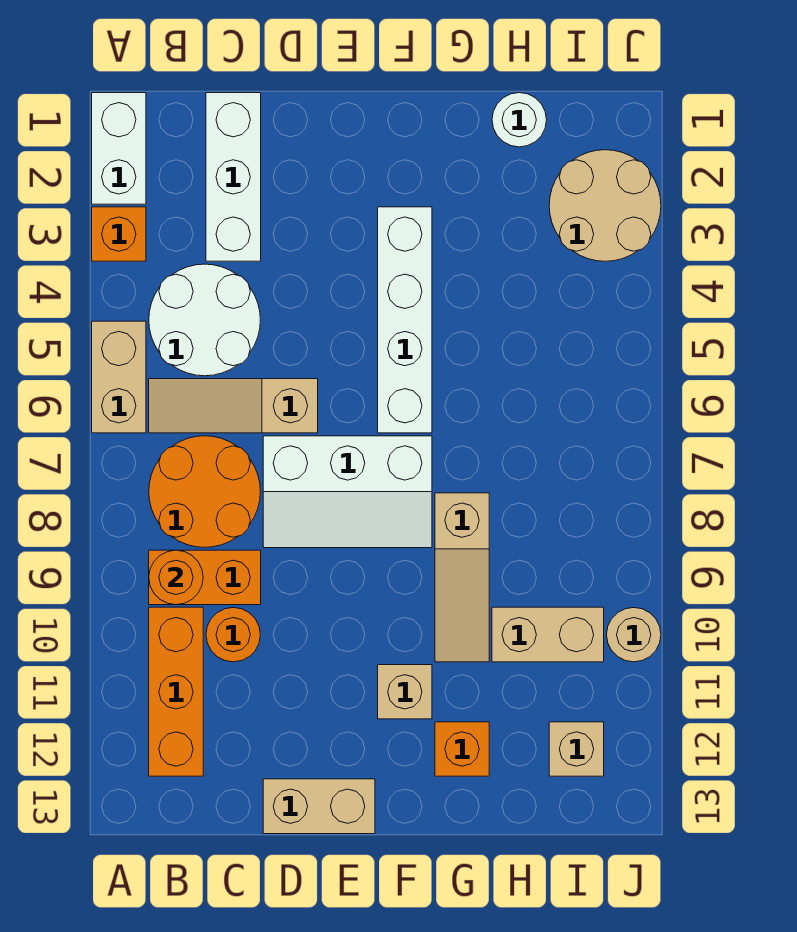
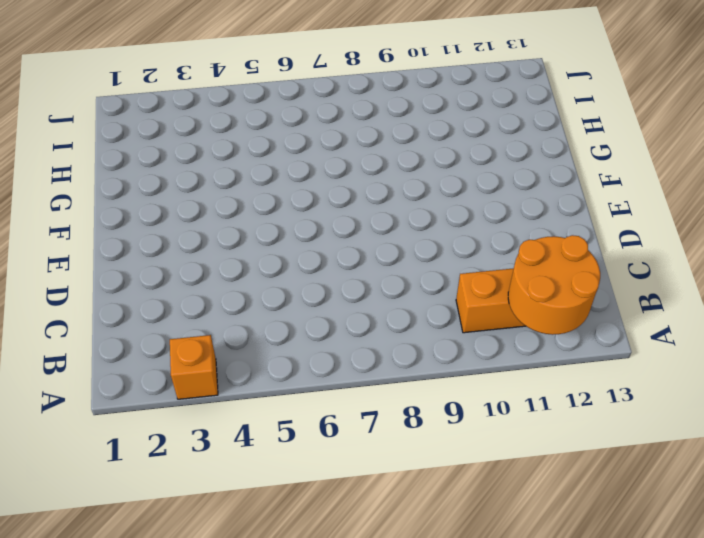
orange 2x2 round brick [508,235,600,335] -> orange 2x2 round brick moved to [149,436,260,548]
none -> white 1x2 brick [92,93,146,204]
none -> tan 1x2 brick [92,321,146,433]
none -> white 2x2 round brick [149,264,260,376]

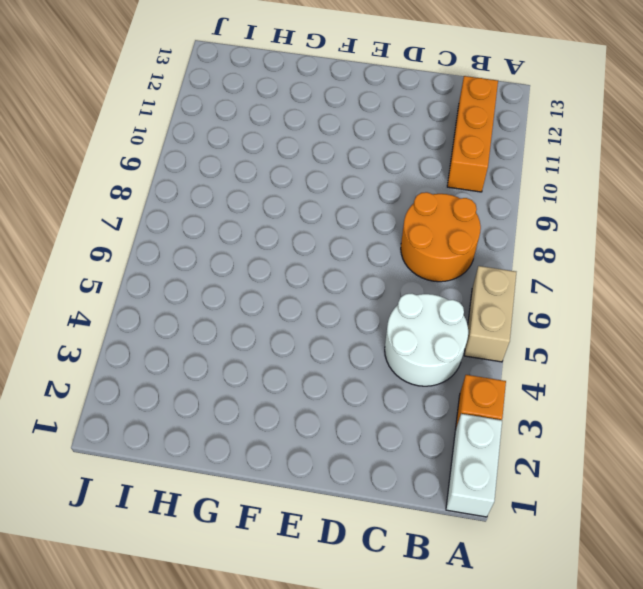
none -> tan 1x3 slope [149,379,318,433]
none -> orange 1x2 brick [149,550,261,605]
none -> white 1x3 brick [206,93,261,261]

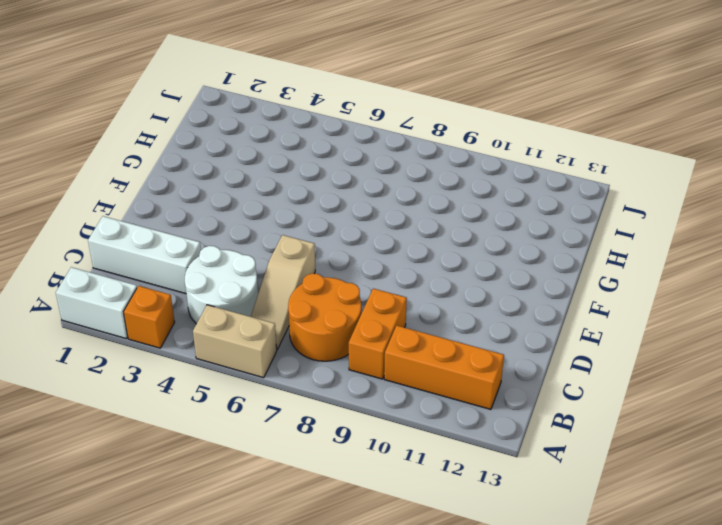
none -> orange 1x1 round brick [206,608,260,662]
none -> white 2x3 slope [263,436,432,548]
none -> tan 1x2 brick [263,779,375,834]

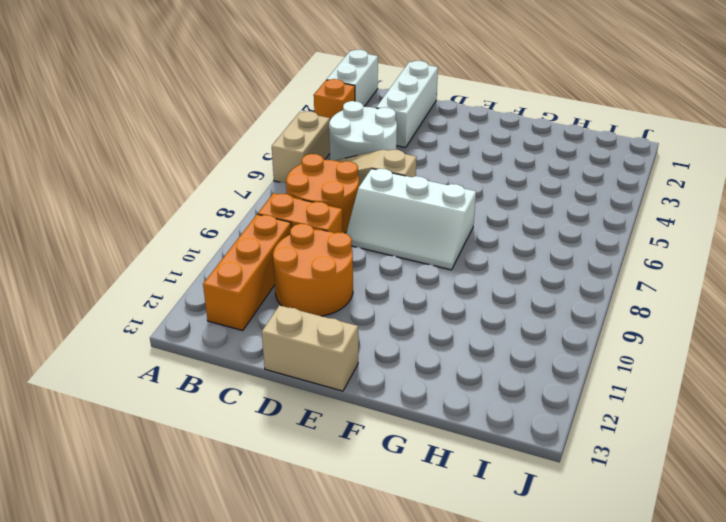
orange 2x2 round brick [273,224,353,316] -> orange 1x1 round brick [206,608,260,662]
none -> white 1x4 brick [378,207,432,433]
none -> tan 1x1 brick [378,665,432,719]
none -> tan 1x3 slope [435,493,489,662]

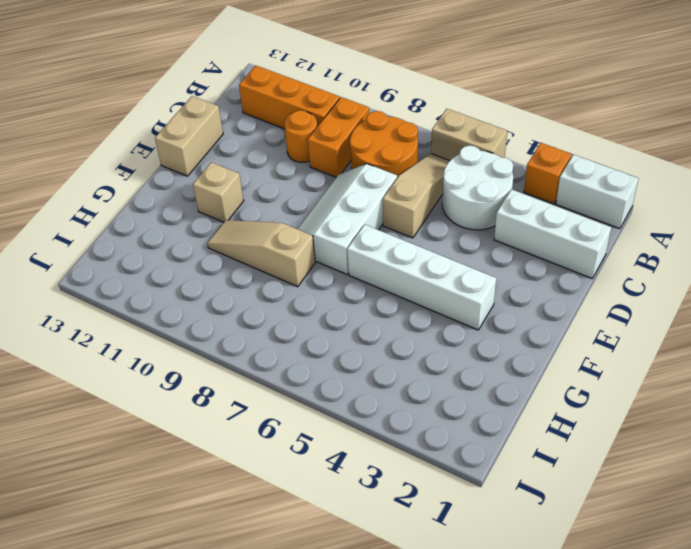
none -> orange 1x1 brick [435,722,489,776]
none -> white 1x1 round brick [492,93,547,147]
none -> tan 1x2 brick [492,607,604,662]

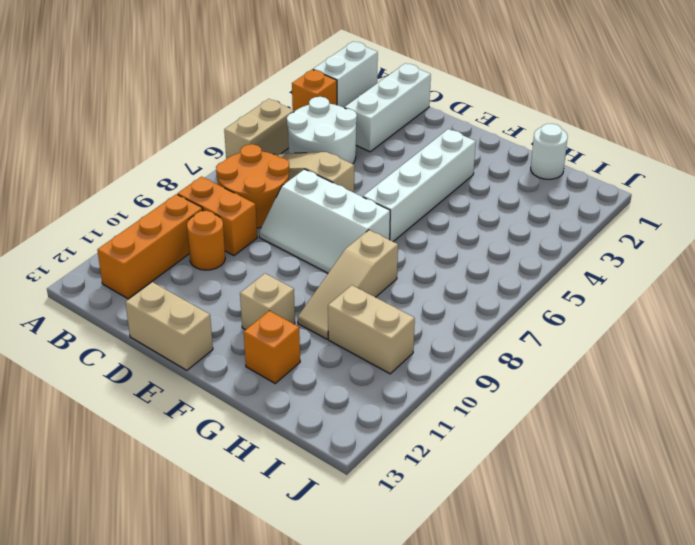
none -> tan 2x2 round brick [549,150,661,261]
none -> tan 1x1 brick [549,722,604,776]
none -> tan 1x1 round brick [607,608,661,662]

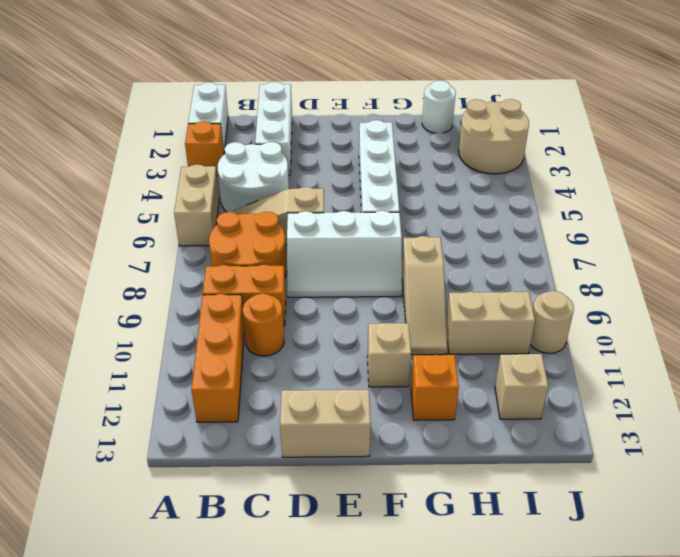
none -> orange 1x1 round brick [149,550,203,605]

